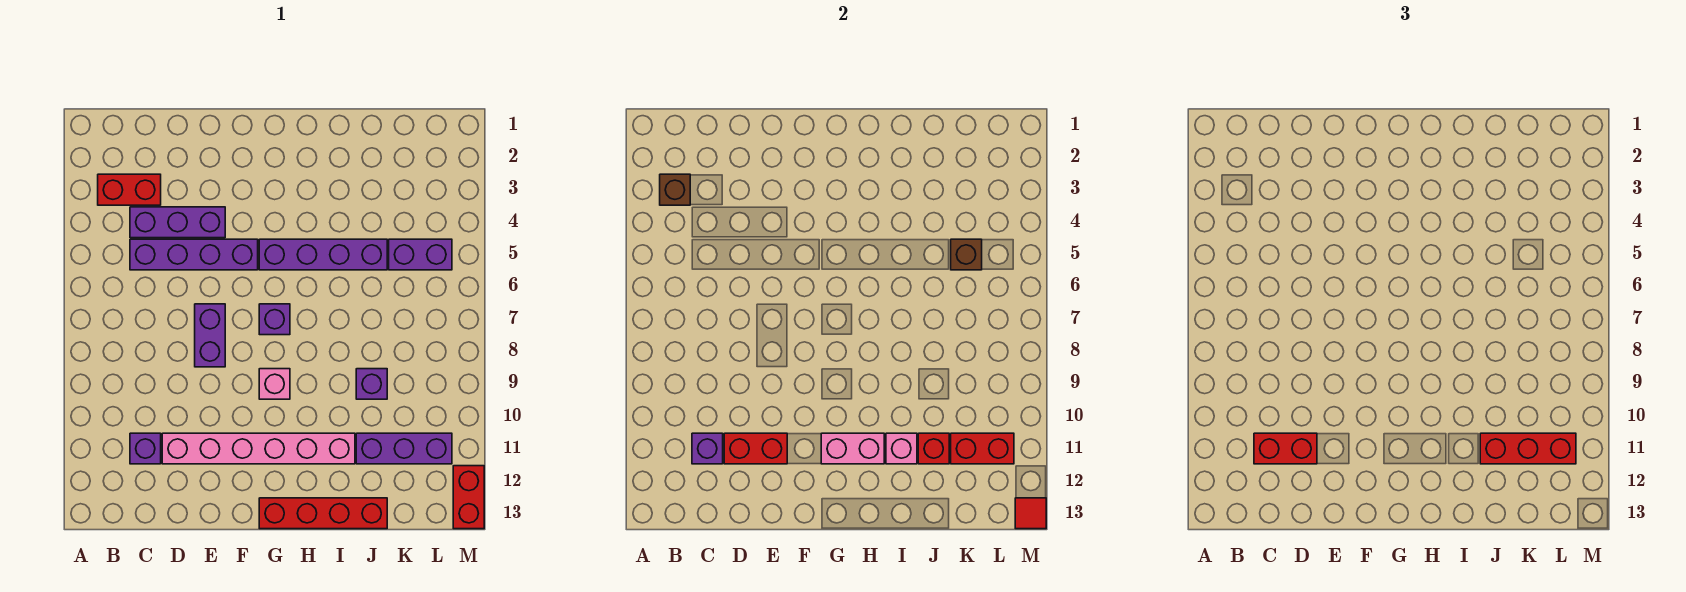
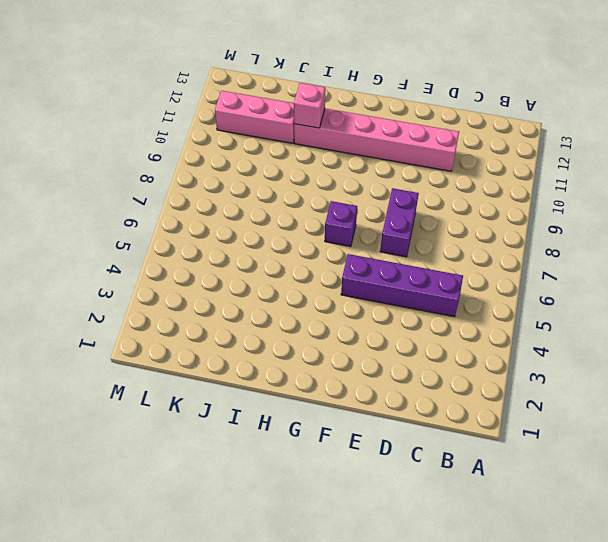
pink 1x3 brick [215,91,294,143] -> purple 1x3 brick [356,433,452,464]
none -> red 1x2 brick [98,174,161,205]
none -> purple 1x3 brick [130,207,225,238]
none -> purple 1x1 brick [130,433,161,464]

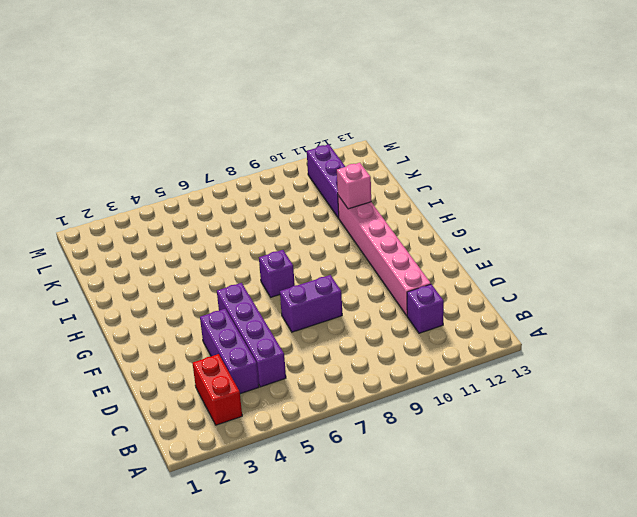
none -> purple 1x4 brick [259,239,387,270]
none -> pink 1x1 brick [259,369,290,399]
none -> red 1x4 brick [259,498,387,529]

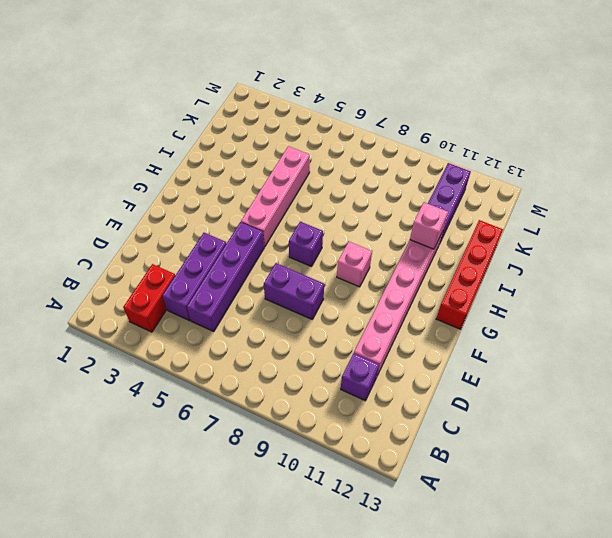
pink 1x4 brick [241,146,310,247] -> purple 1x4 brick [259,239,387,270]
none -> purple 1x1 brick [356,369,387,399]
none -> purple 1x2 brick [389,239,452,270]
none -> red 1x2 brick [453,466,484,529]

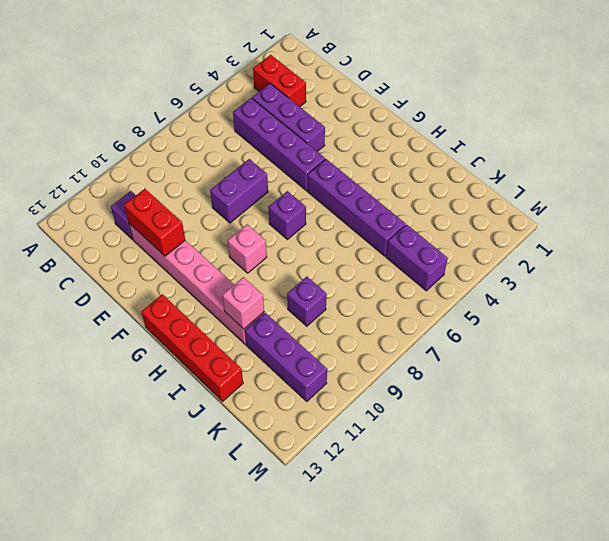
none -> red 1x2 brick [453,466,484,529]
none -> brown 1x1 brick [660,174,690,205]
none -> purple 1x1 brick [692,433,723,464]

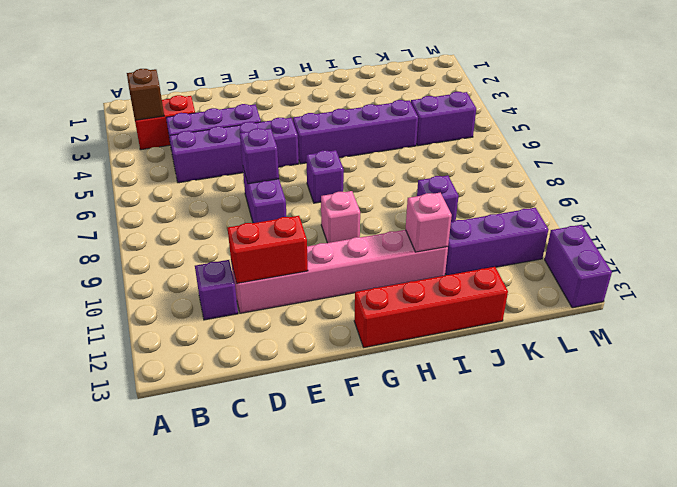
purple 1x1 brick [240,128,279,184] -> purple 1x1 brick moved to [692,433,723,464]
purple 1x2 brick [545,225,612,308] -> red 1x2 brick [453,466,484,529]
none -> pink 1x2 brick [821,433,884,464]
none -> red 1x1 brick [918,433,949,464]
none -> brown 1x1 brick [951,239,982,270]

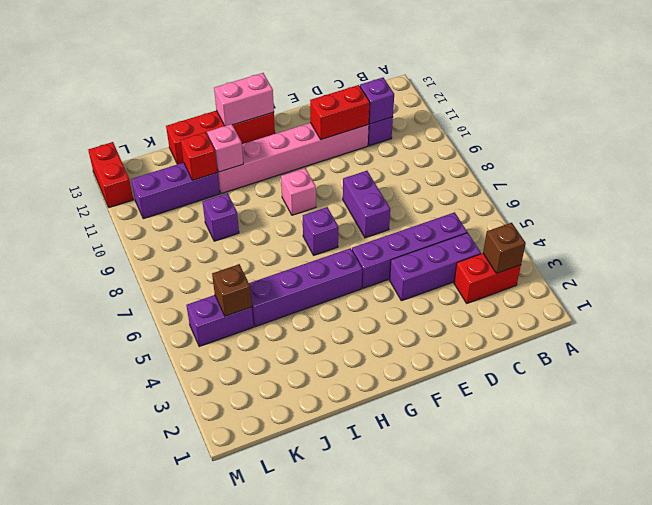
pink 1x2 brick [214,73,274,126] -> pink 1x2 brick moved to [821,433,884,464]
none -> red 1x2 brick [951,433,1014,464]
none -> red 1x1 tile [1015,498,1046,529]
none -> red 1x2 brick [1254,433,1317,464]

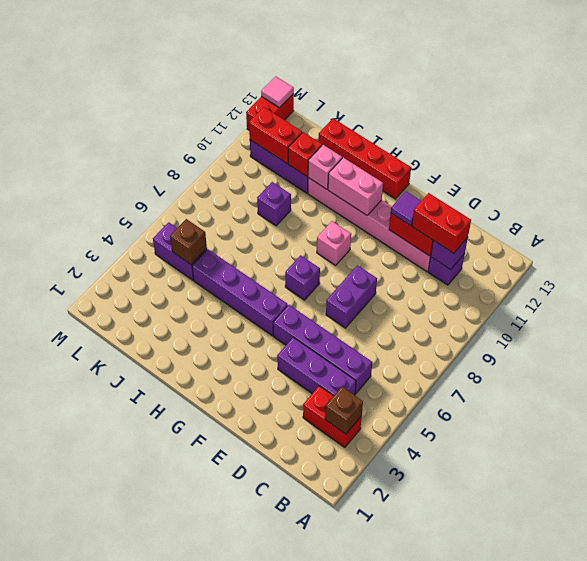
purple 1x1 tile [391,191,421,226] -> none
pink 1x1 tile [261,76,294,108] -> red 1x1 tile [1015,498,1046,529]
none -> red 1x3 brick [1480,433,1576,464]

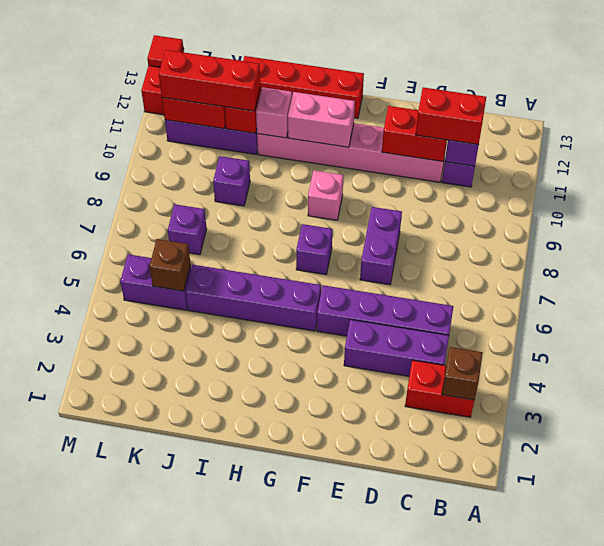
purple 1x1 brick [168,204,207,255] -> none

